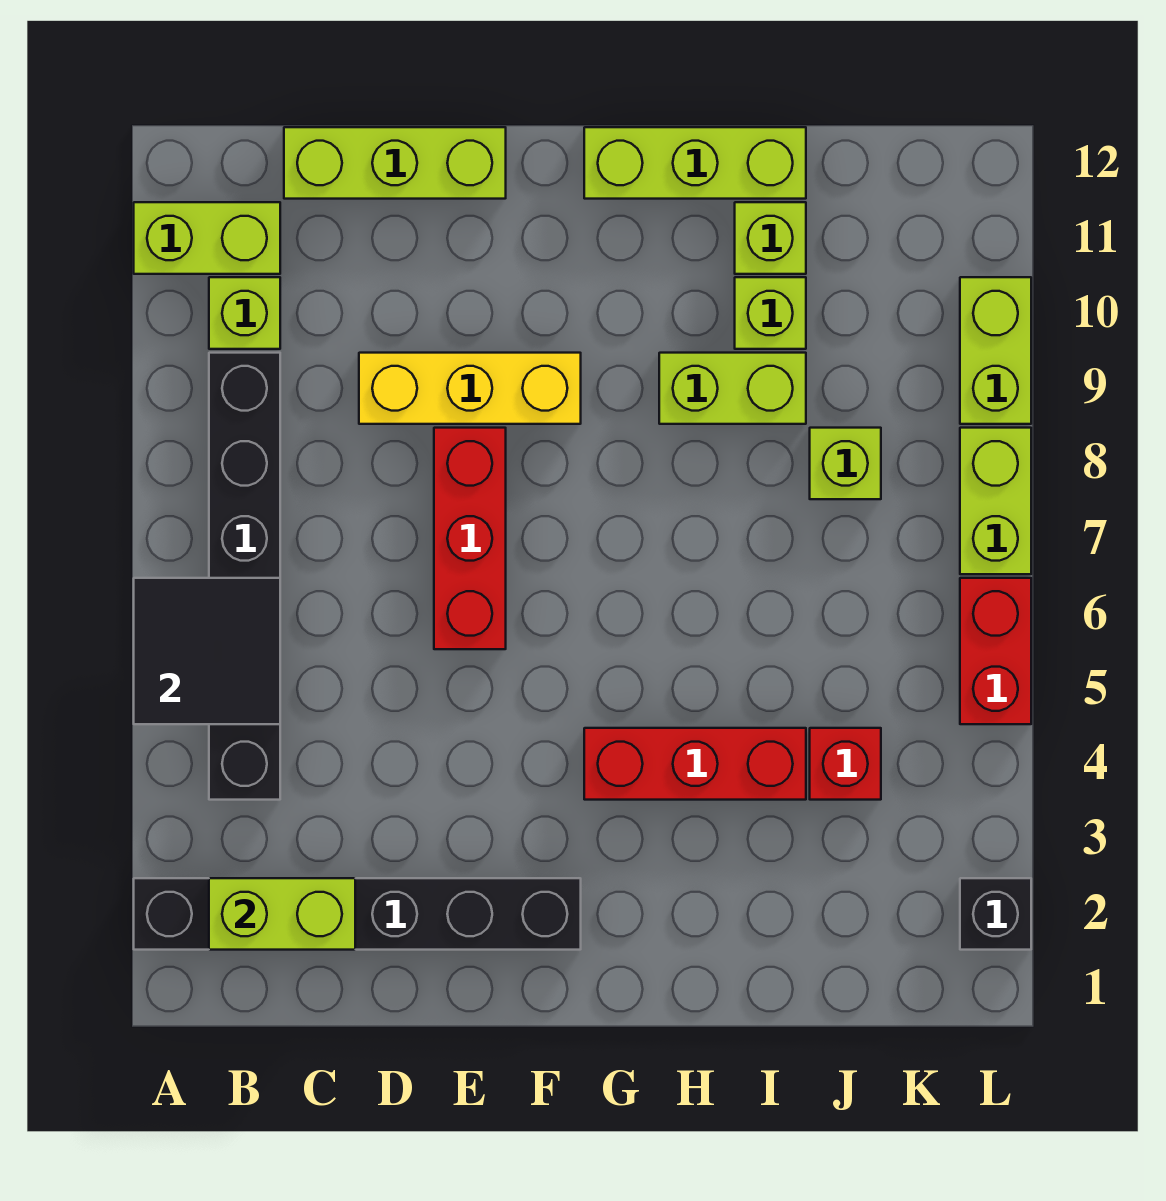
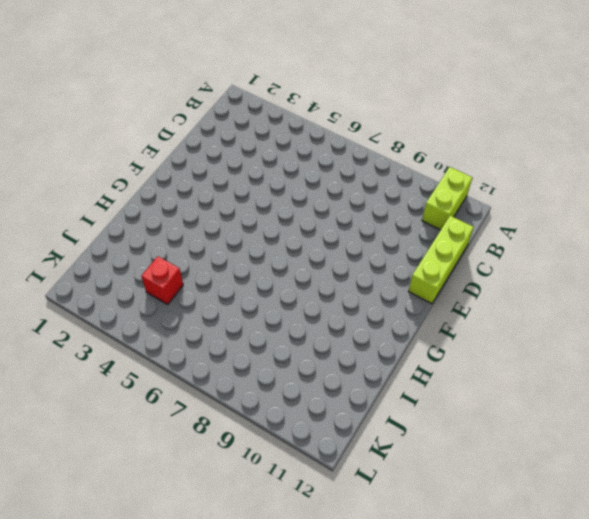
none -> black 1x6 brick [134,878,581,950]
none -> black 1x6 brick [209,353,280,800]
none -> lime 1x1 brick [209,277,280,349]

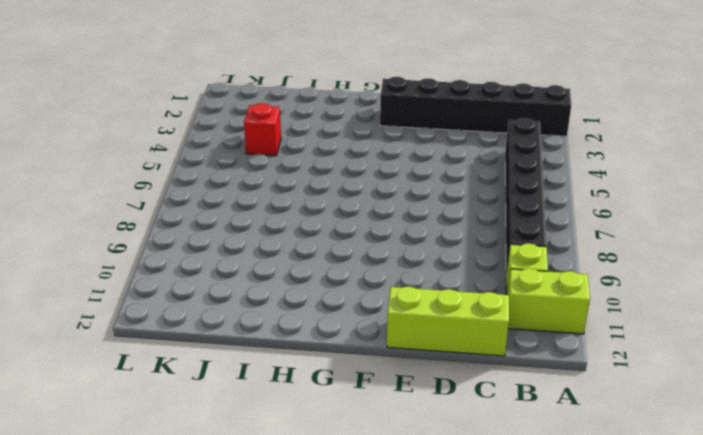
none -> yellow 1x3 brick [359,353,581,424]
none -> red 1x3 brick [434,428,506,649]
none -> red 1x3 brick [584,728,806,800]

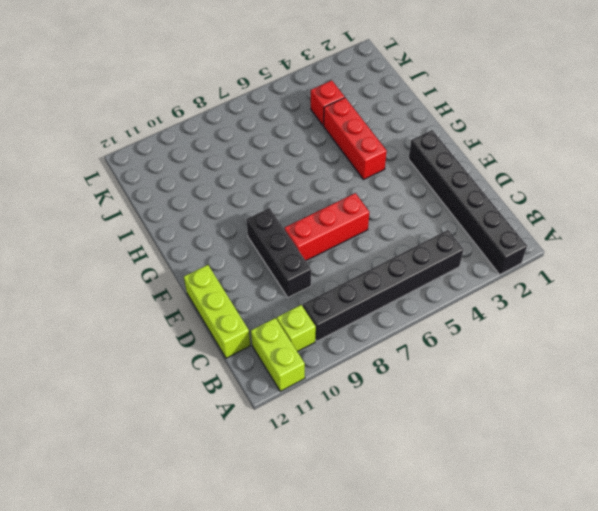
black 1x3 brick [246,208,311,297] -> yellow 1x3 brick [359,353,581,424]
none -> lime 1x3 brick [584,127,806,199]
none -> lime 1x2 brick [659,353,806,424]
none -> lime 1x1 brick [735,277,806,349]

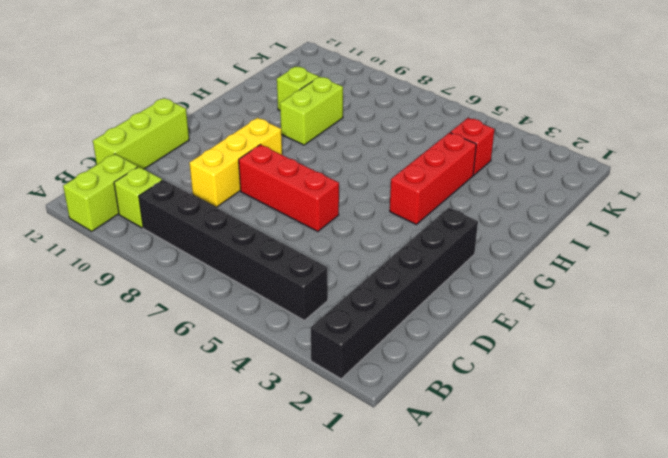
none -> lime 1x3 brick [584,127,806,199]
none -> lime 1x1 brick [735,202,806,274]
none -> lime 1x1 brick [810,428,881,499]

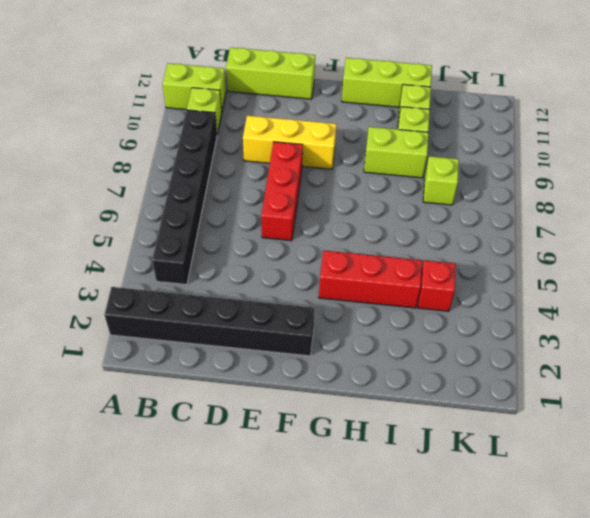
none -> black 1x1 brick [960,878,1031,950]
none -> red 1x2 brick [960,578,1031,724]
none -> lime 1x2 brick [960,428,1031,574]

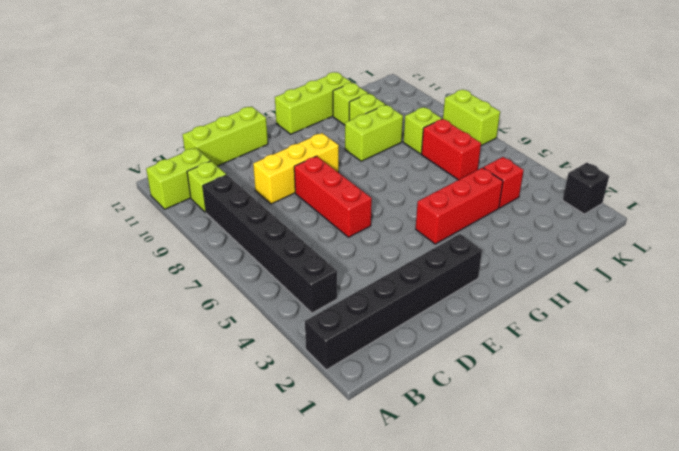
red 1x2 brick [421,119,481,180] -> red 1x2 brick moved to [960,578,1031,724]
none -> lime 1x2 brick [960,277,1031,424]
none -> black 2x2 tile [134,578,280,724]
none -> lime 1x2 brick [209,878,355,950]

